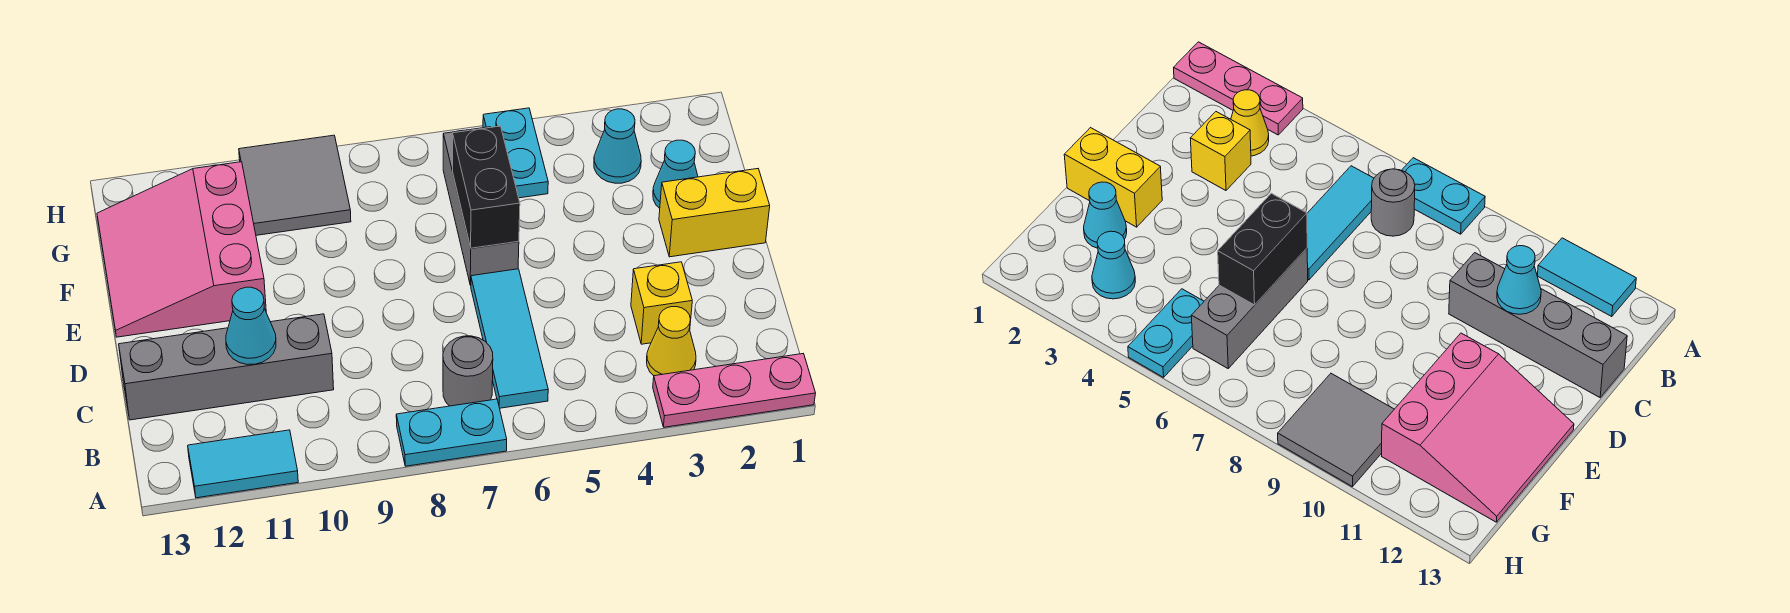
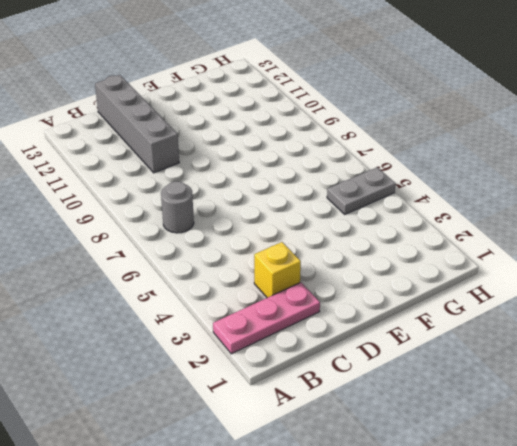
pink 1x3 plate [213,282,320,354] -> pink 1x3 plate turned to [653,354,816,427]
grey 1x2 plate [327,167,396,214] -> cyan 1x2 plate [483,108,548,198]
none -> cyan 1x2 plate [396,399,507,466]
none -> cyan 1x2 tile [188,430,298,498]
none -> yellow 1x1 cone [647,307,696,376]

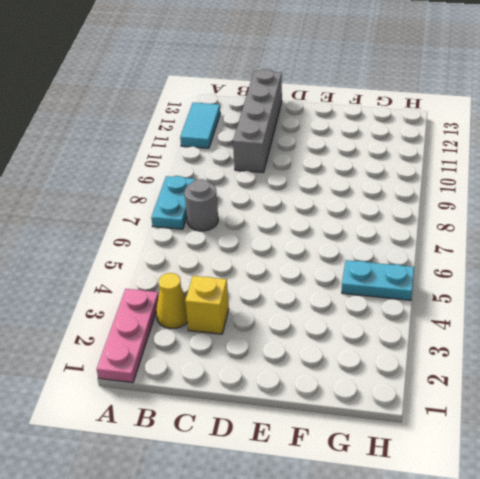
none -> cyan 1x3 tile [471,269,548,408]
none -> yellow 1x2 brick [659,169,770,257]
none -> grey 1x3 brick [443,127,519,285]

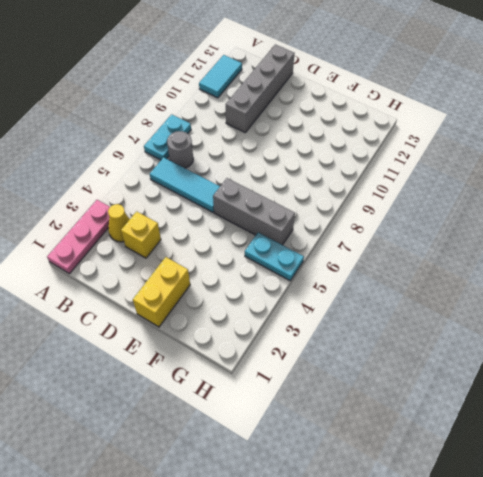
none -> pink 3x3 slope [97,162,266,337]
none -> cyan 1x1 cone [653,140,698,208]
none -> cyan 1x1 cone [594,109,641,183]

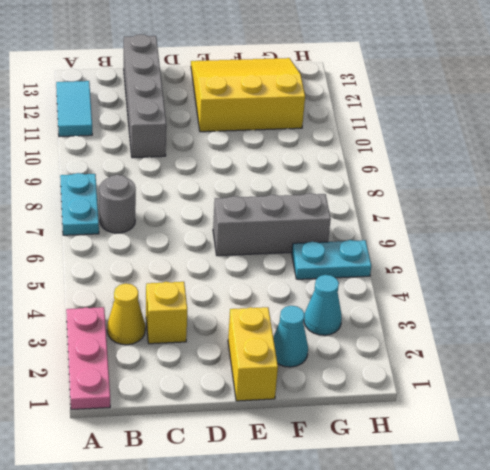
yellow 3x3 slope [191,58,305,132] -> pink 3x3 slope [97,162,266,337]
none -> cyan 1x3 tile [471,269,548,408]
none -> grey 2x2 tile [239,135,351,235]
none -> cyan 1x1 cone [226,287,276,365]

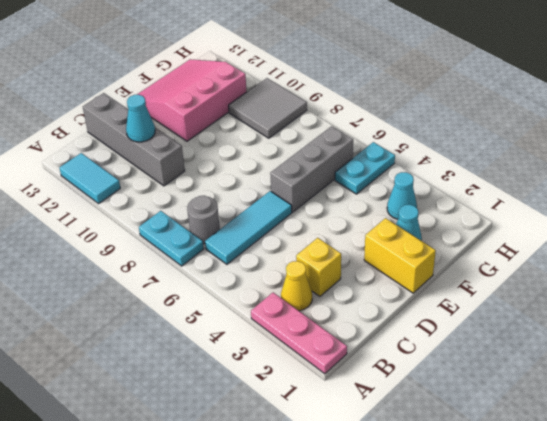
none -> black 1x2 brick [453,126,520,248]

